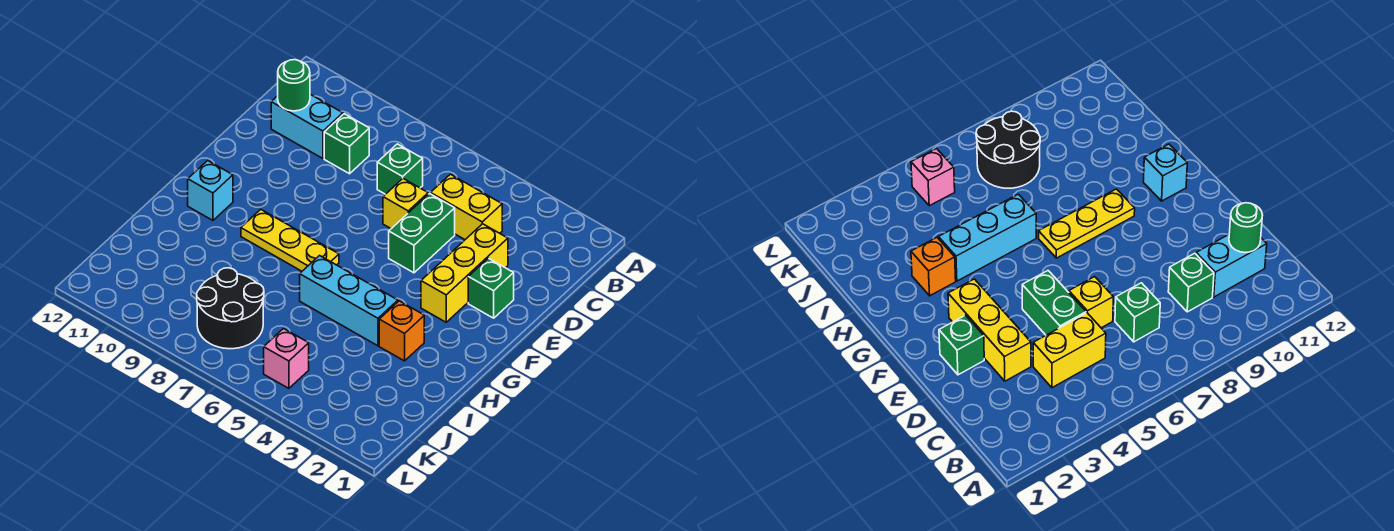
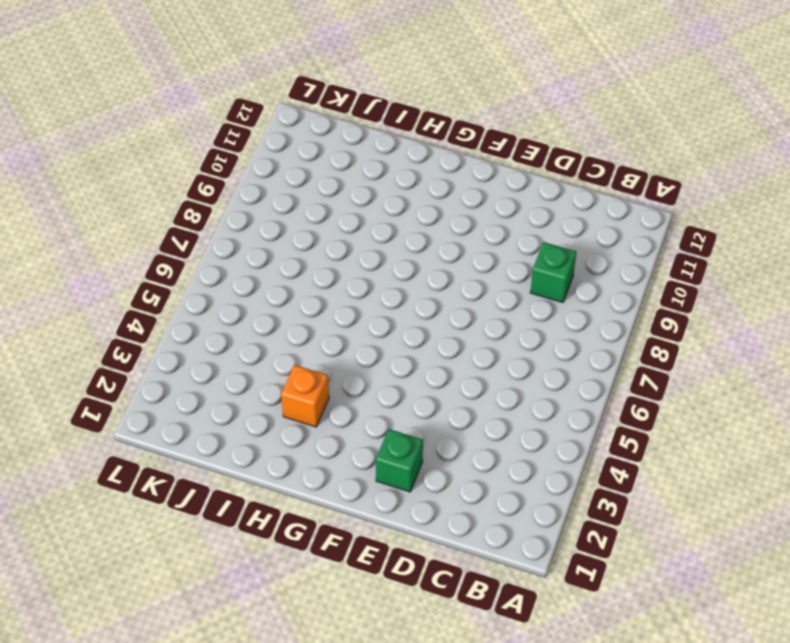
none -> yellow 1x2 brick [430,174,502,239]
none -> green 1x1 brick [377,144,423,194]
none -> cyan 1x2 brick [271,94,343,158]

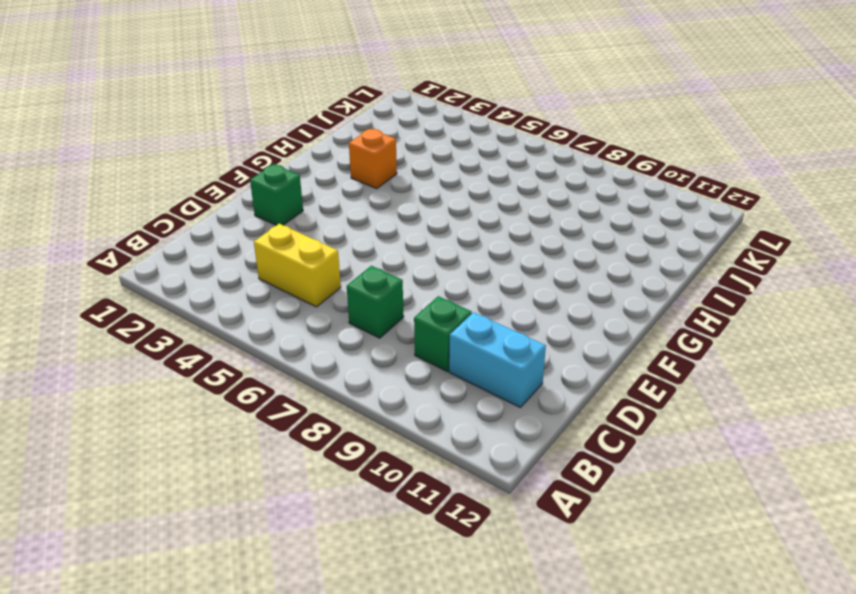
none -> yellow 1x3 brick [421,224,508,322]
none -> green 1x2 brick [389,194,455,273]
none -> yellow 1x1 brick [383,179,428,229]

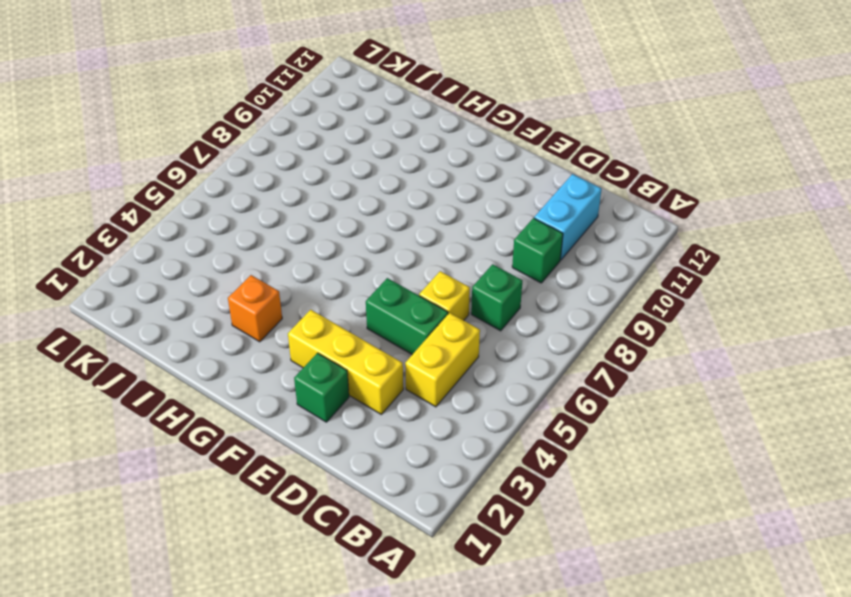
none -> yellow 1x3 plate [241,209,339,271]
none -> cyan 1x1 brick [188,161,233,220]
none -> cyan 1x3 brick [300,256,398,346]

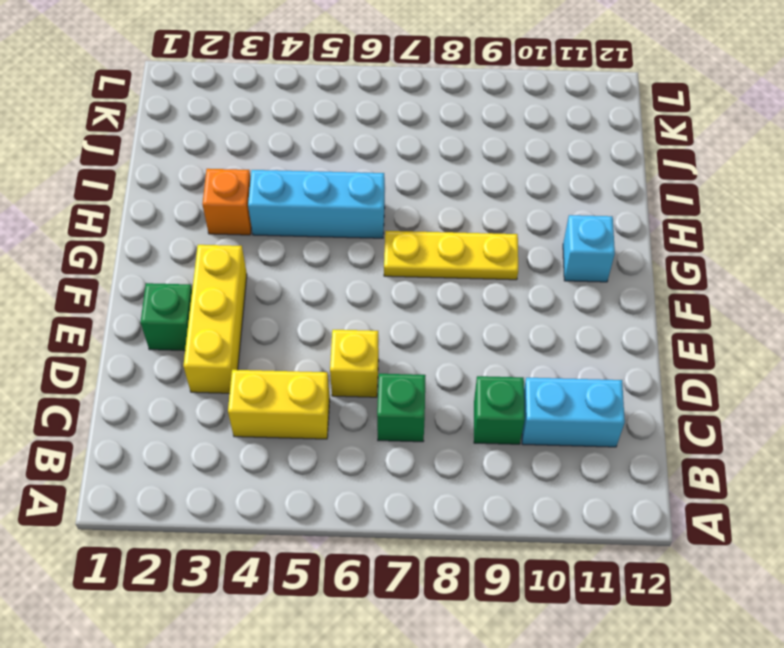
none -> green 1x2 brick [389,194,455,273]
none -> black 2x2 round brick [197,268,264,349]
none -> pink 1x1 brick [264,329,309,388]

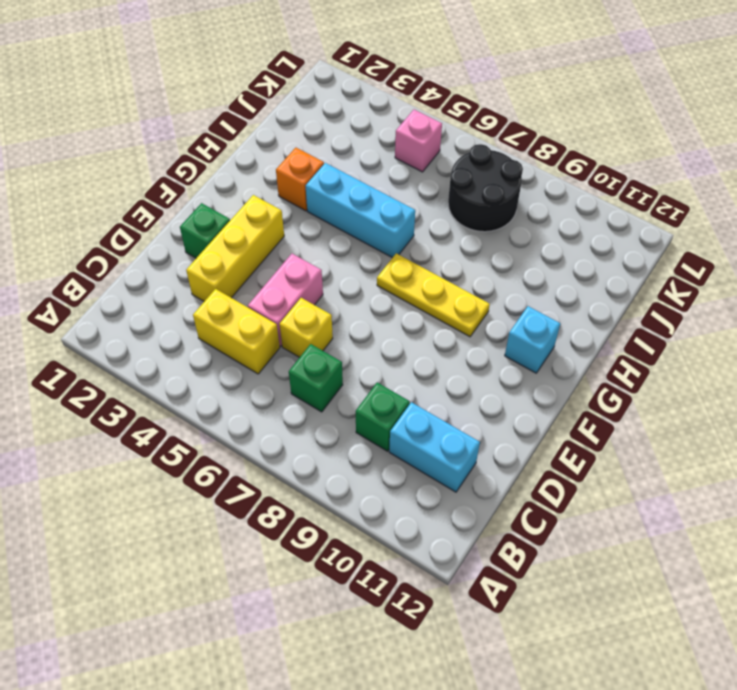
pink 1x2 brick [248,254,323,346] -> green 1x2 brick [389,194,455,273]
none -> green 1x1 round brick [278,60,310,111]

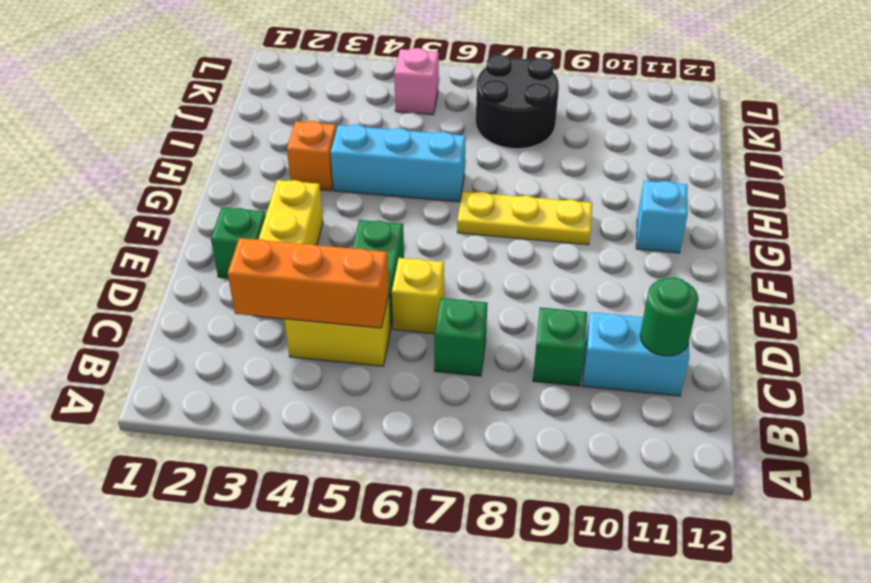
orange 1x3 brick [228,238,389,328] -> none

